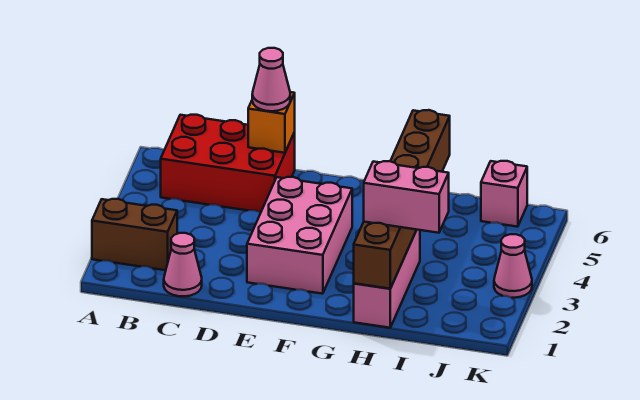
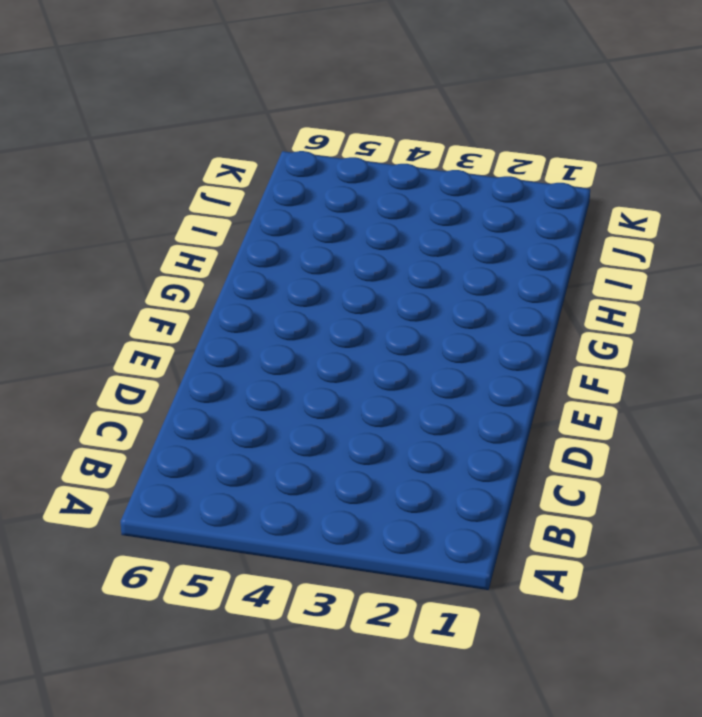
none -> brown 1x2 brick [92,199,177,270]
none -> red 2x3 brick [161,115,295,212]

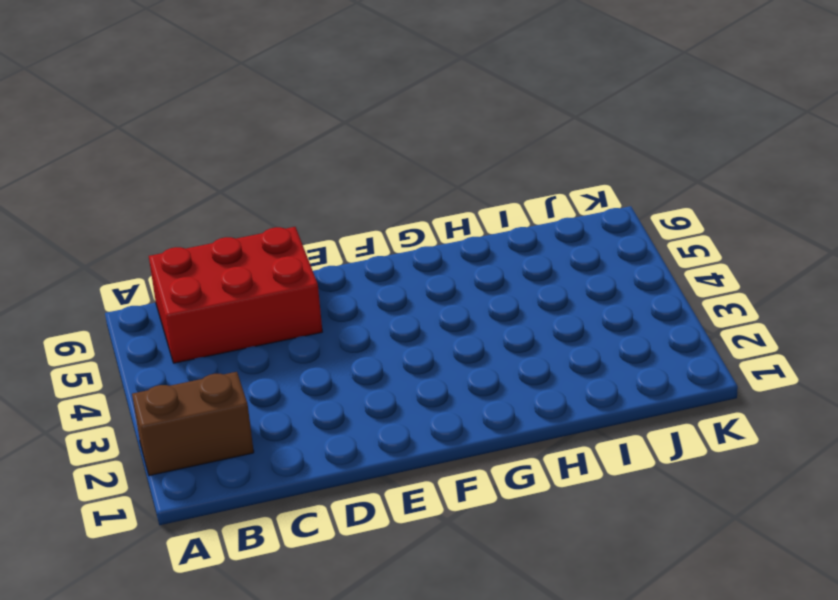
none -> pink 1x1 cone [164,233,202,296]
none -> pink 2x3 brick [247,177,352,294]

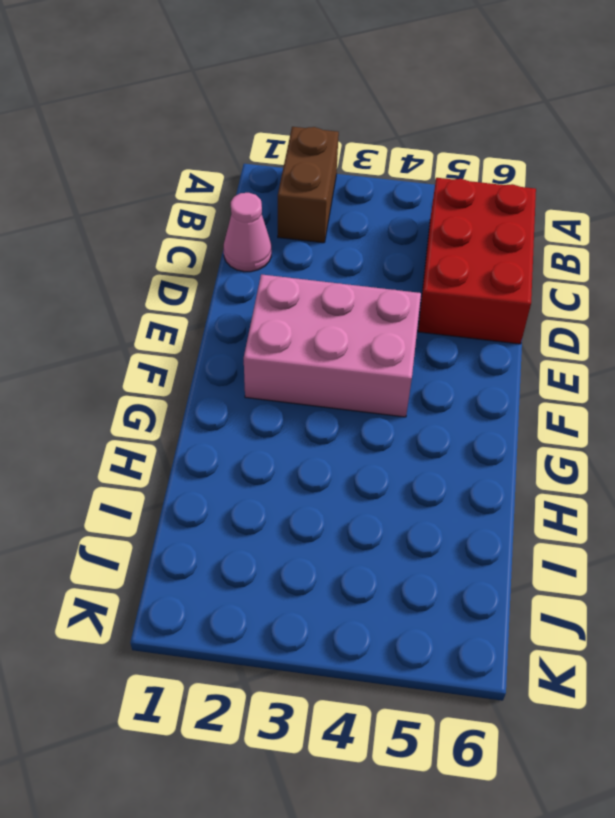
none -> pink 1x3 brick [354,230,420,328]
none -> pink 1x1 brick [481,161,527,227]

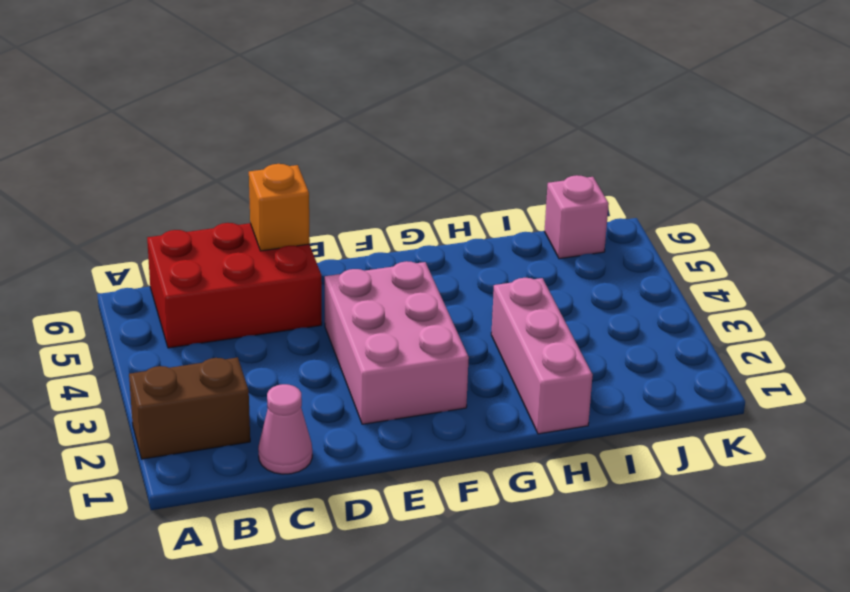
none -> pink 1x1 cone [494,234,532,298]
none -> brown 1x6 brick [354,110,450,289]

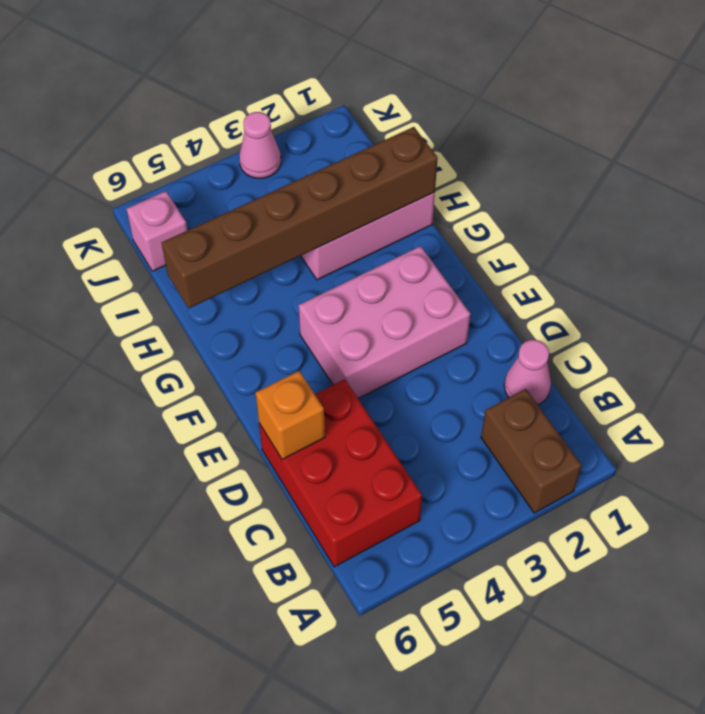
none -> pink 1x1 cone [252,48,290,111]
none -> pink 1x2 brick [364,161,449,233]

